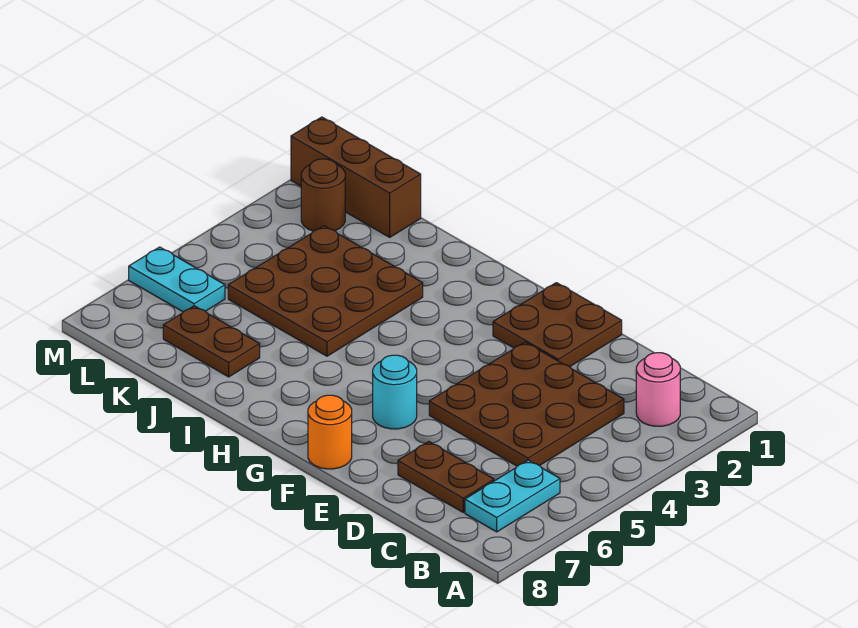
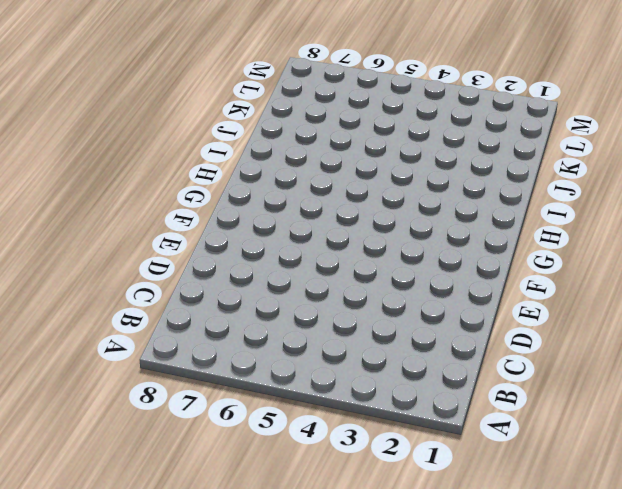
none -> pink 1x1 round brick [636,353,680,426]
none -> cyan 1x2 plate [465,460,560,532]
none -> brown 3x3 plate [429,342,624,466]

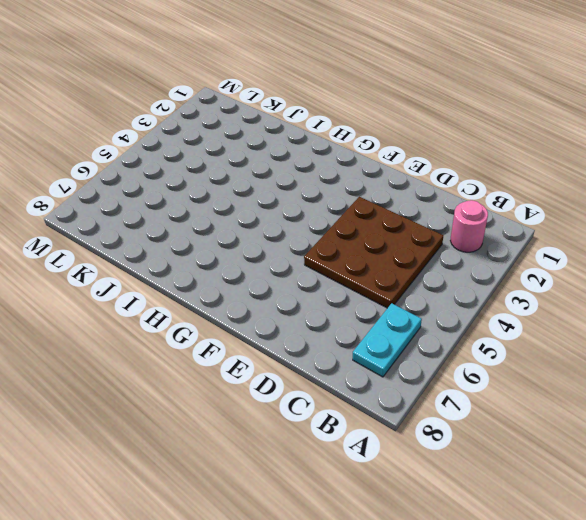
none -> brown 1x2 plate [398,441,494,512]
none -> brown 2x2 plate [493,283,622,367]
none -> cyan 1x1 round brick [373,355,417,429]

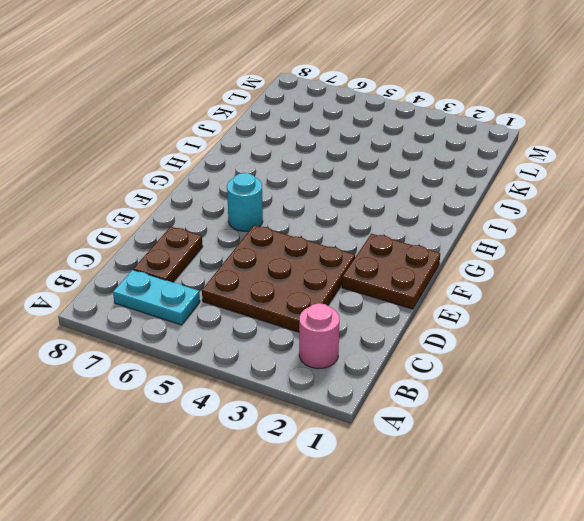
none -> orange 1x1 round brick [308,395,352,469]
none -> brown 3x3 plate [228,226,423,356]
none -> brown 1x2 plate [163,306,260,377]

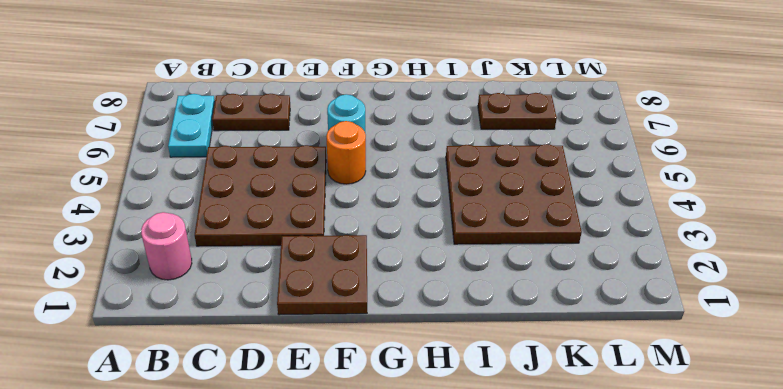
orange 1x1 round brick [327,121,366,184] -> orange 1x1 round brick moved to [308,395,352,469]
none -> brown 1x3 brick [291,117,421,237]
none -> brown 1x1 round brick [301,159,345,231]
none -> cyan 1x2 plate [129,247,225,312]

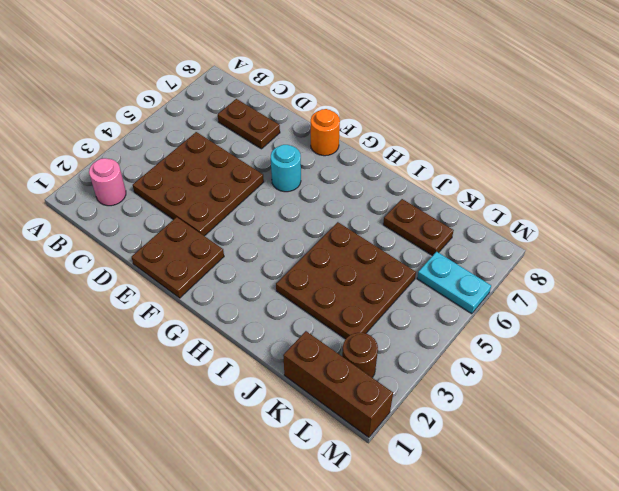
none -> cyan 1x2 plate [465,460,560,532]

